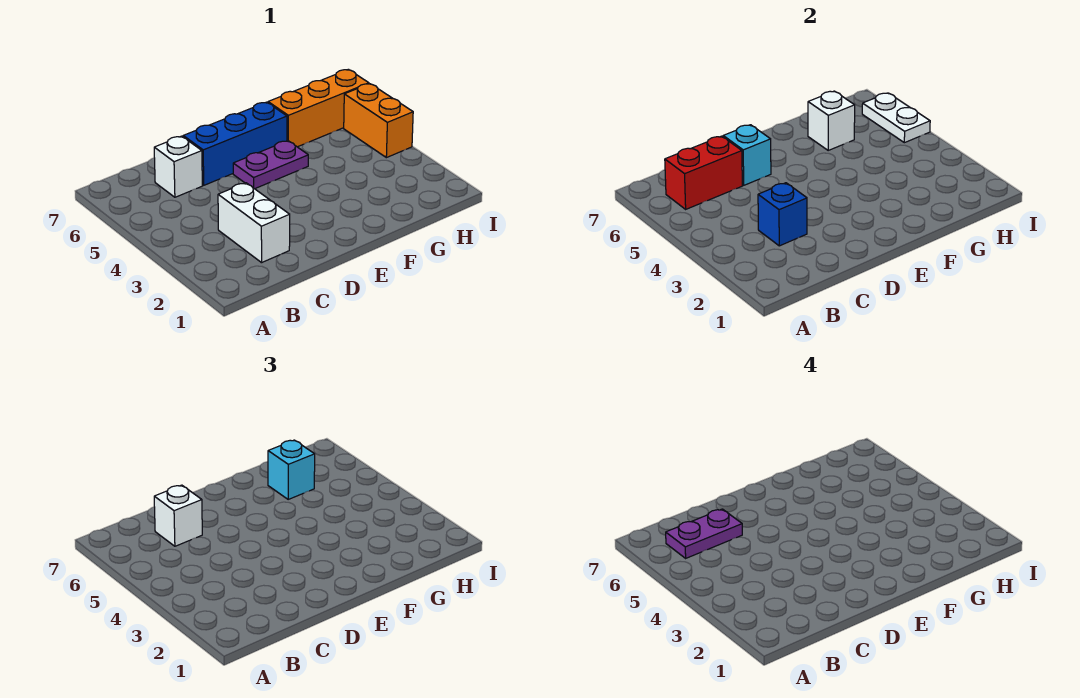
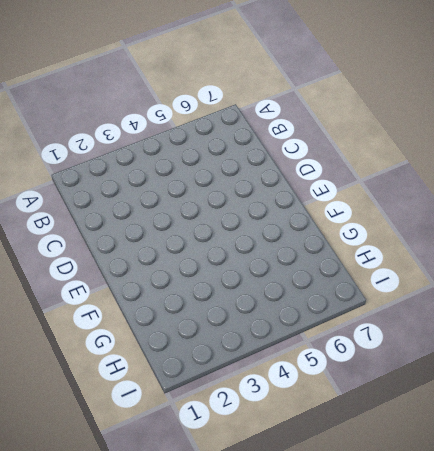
none -> white 1x2 brick [218,183,290,263]
none -> white 1x1 brick [154,136,202,197]
none -> blue 1x3 brick [183,102,287,185]

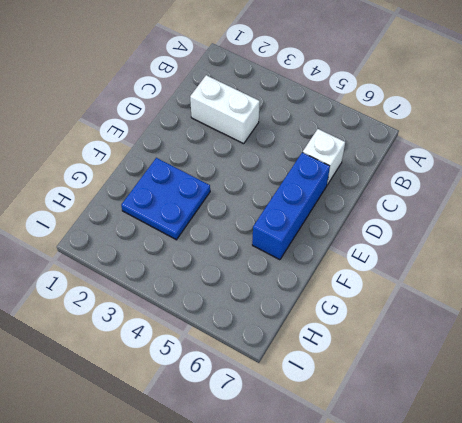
blue 2x2 plate [121,158,210,240] -> none
none -> purple 1x2 plate [233,141,308,189]
none -> orange 1x3 brick [268,69,369,147]
none -> orange 1x2 brick [344,84,413,158]

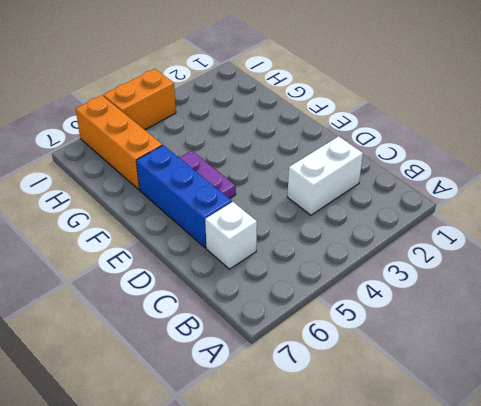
none -> red 1x2 brick [665,136,742,209]
none -> blue 1x1 brick [758,183,807,246]
none -> cyan 1x1 brick [723,125,771,185]

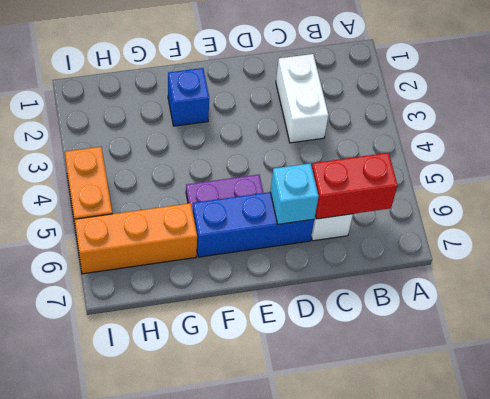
blue 1x1 brick [168,68,209,126] -> blue 1x1 brick moved to [758,183,807,246]
none -> white 1x1 brick [808,91,855,150]
none -> white 1x2 plate [862,93,930,143]
none -> white 1x1 brick [154,485,202,546]

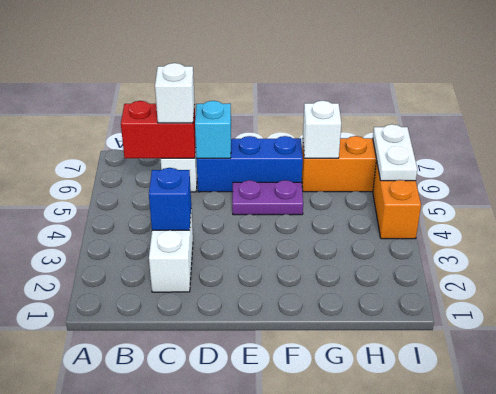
none -> cyan 1x1 brick [268,440,315,499]
none -> purple 1x2 plate [666,509,742,558]

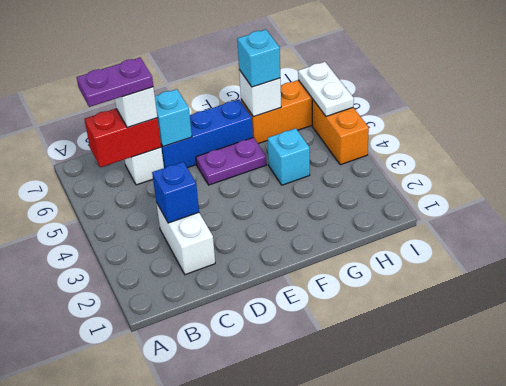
cyan 1x1 brick [268,128,310,185] -> none

